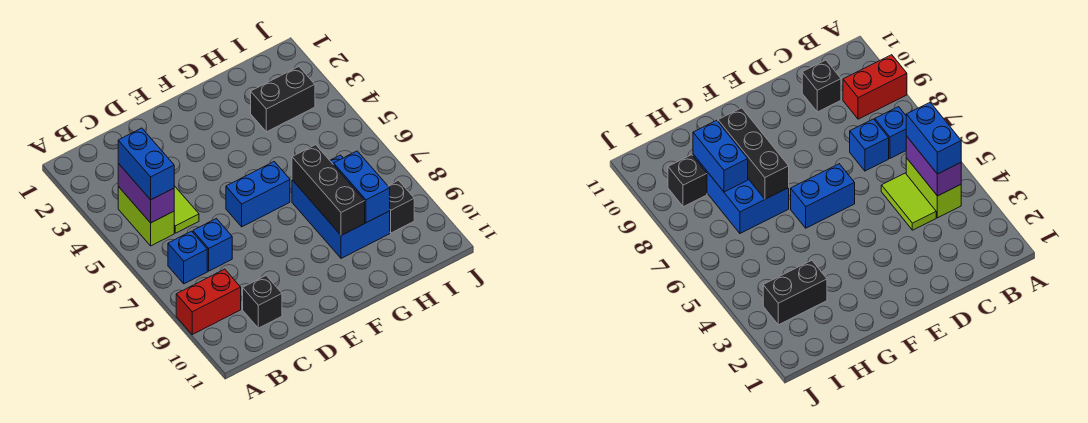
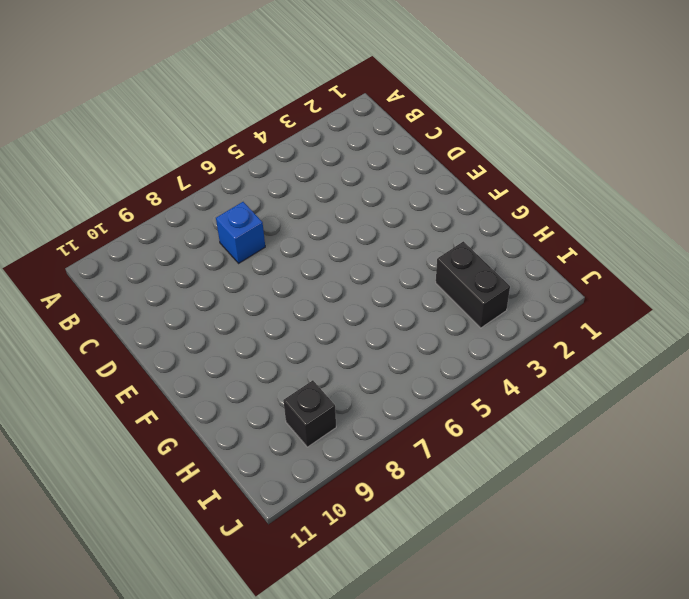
none -> red 1x2 brick [176,269,241,334]
none -> lime 1x2 brick [118,187,174,246]
none -> blue 1x1 brick [168,231,207,284]

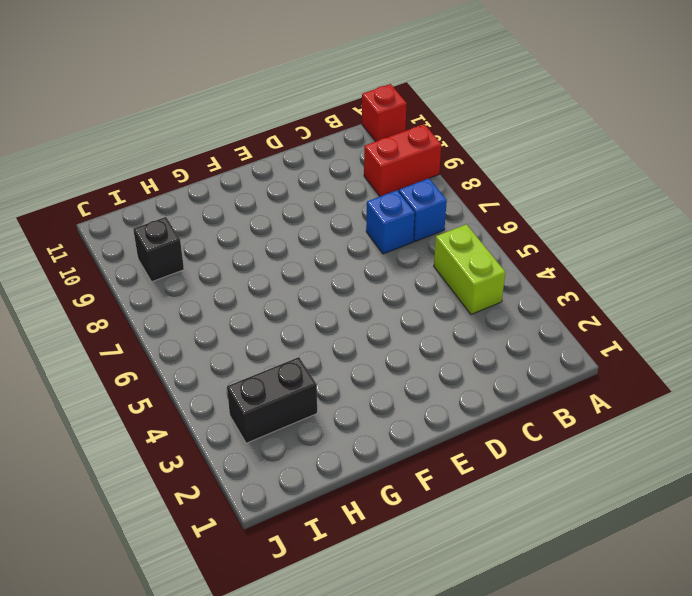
red 1x1 brick [362,84,407,141] -> none
none -> lime 1x2 tile [174,186,199,233]
none -> black 1x1 brick [243,276,282,328]
none -> blue 1x2 brick [226,162,290,227]

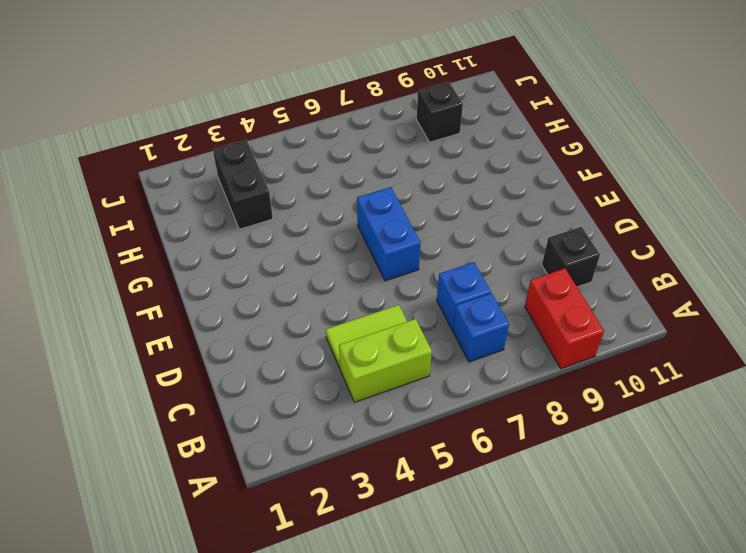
none -> blue 2x3 brick [292,155,390,258]
none -> purple 1x2 brick [118,164,174,223]
none -> black 1x3 brick [292,145,365,235]

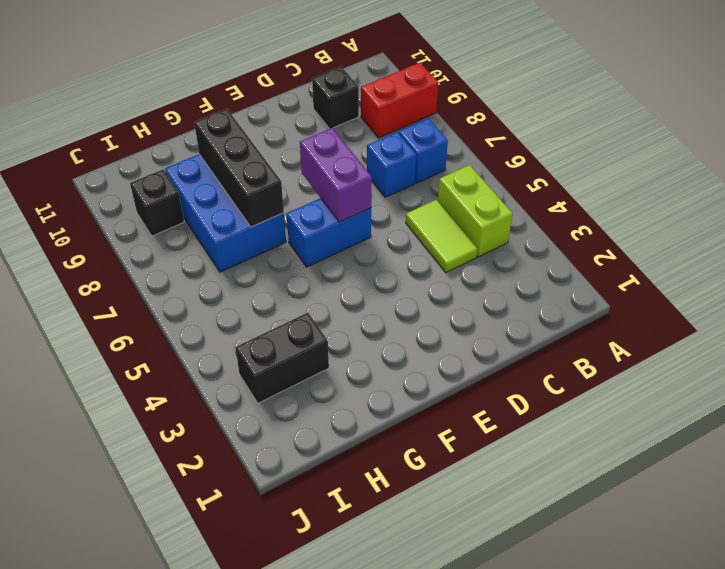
purple 1x2 brick [300,128,372,222] -> purple 1x2 brick moved to [118,164,174,223]
none -> blue 1x2 brick [334,151,390,223]
none -> blue 1x2 brick [118,128,174,200]

